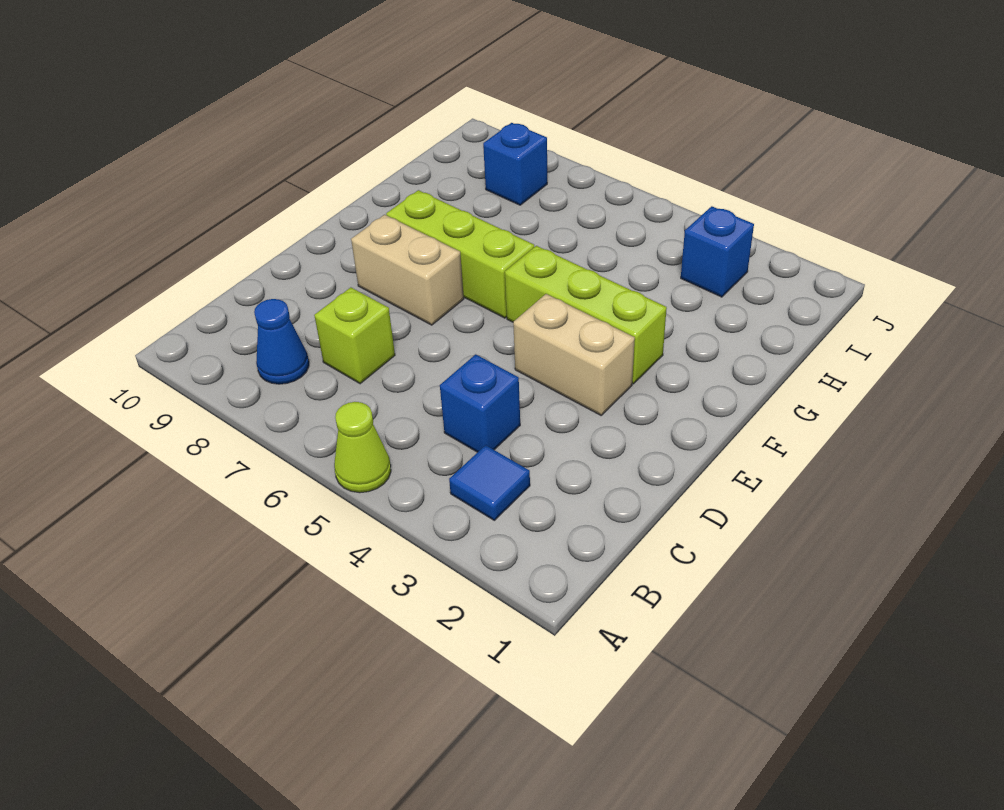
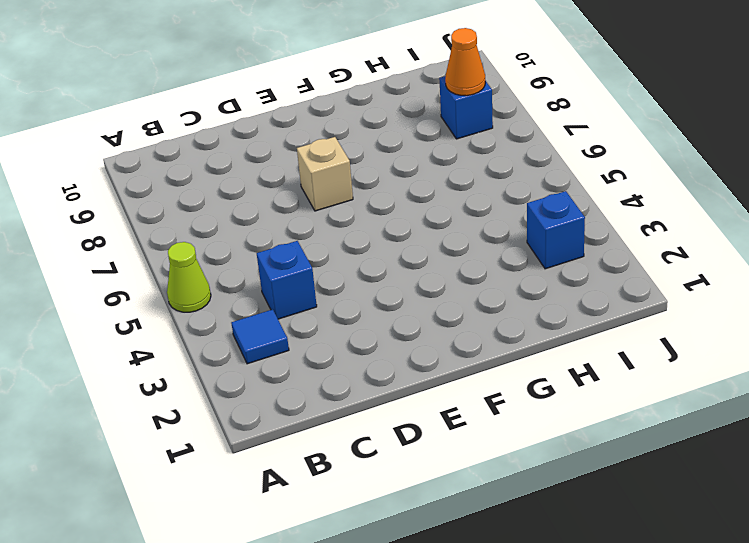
tan 1x1 brick [297,137,353,211] -> tan 1x2 brick [351,215,464,325]
orange 1x1 cone [445,28,485,96] -> none
none -> blue 1x1 cone [254,299,309,384]
none -> lime 1x1 brick [314,287,395,384]

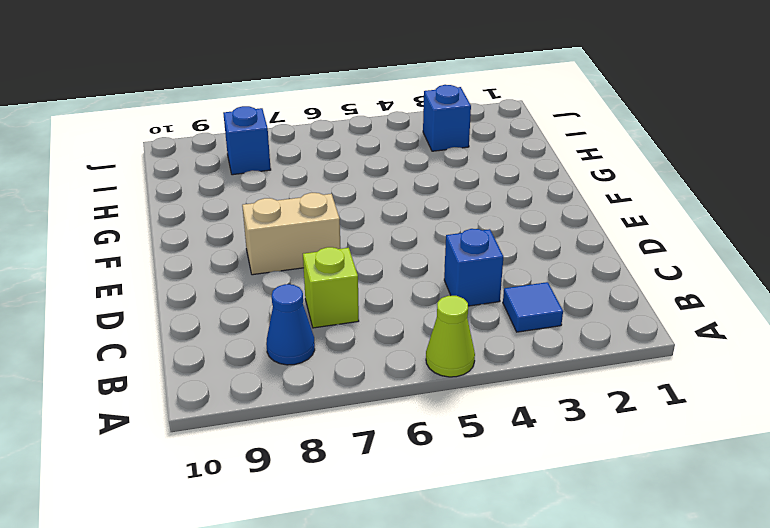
none -> tan 1x2 brick [513,294,635,415]
none -> lime 1x3 brick [505,246,667,384]

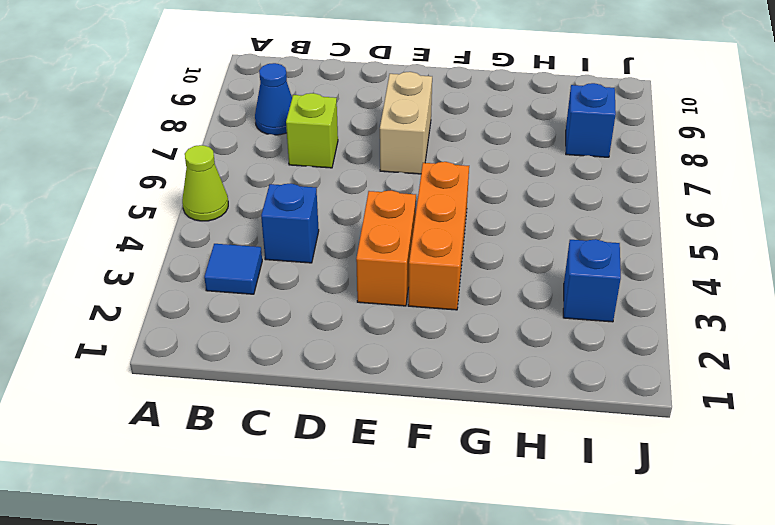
orange 1x2 brick [356,190,416,306] -> tan 1x2 brick [513,294,635,415]
orange 1x3 brick [408,162,469,310] -> lime 1x3 brick [505,246,667,384]
none -> lime 1x3 brick [386,190,534,318]

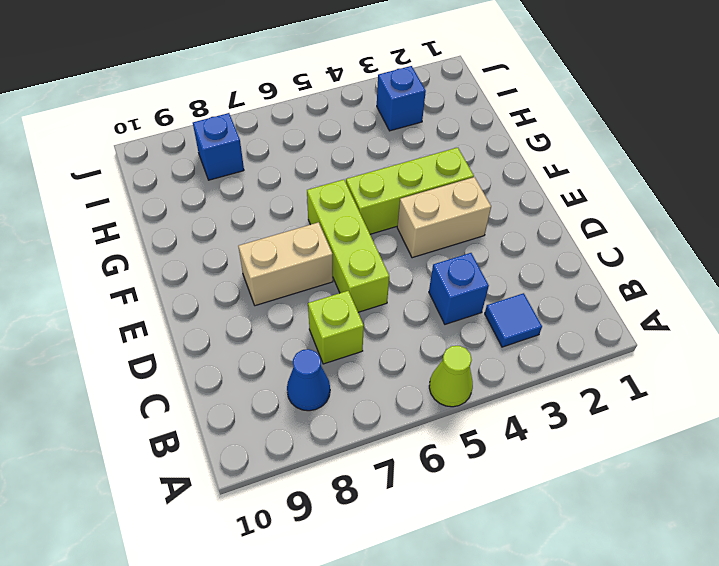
lime 1x3 brick [307,180,389,312] -> lime 1x3 brick turned to [386,190,534,318]

